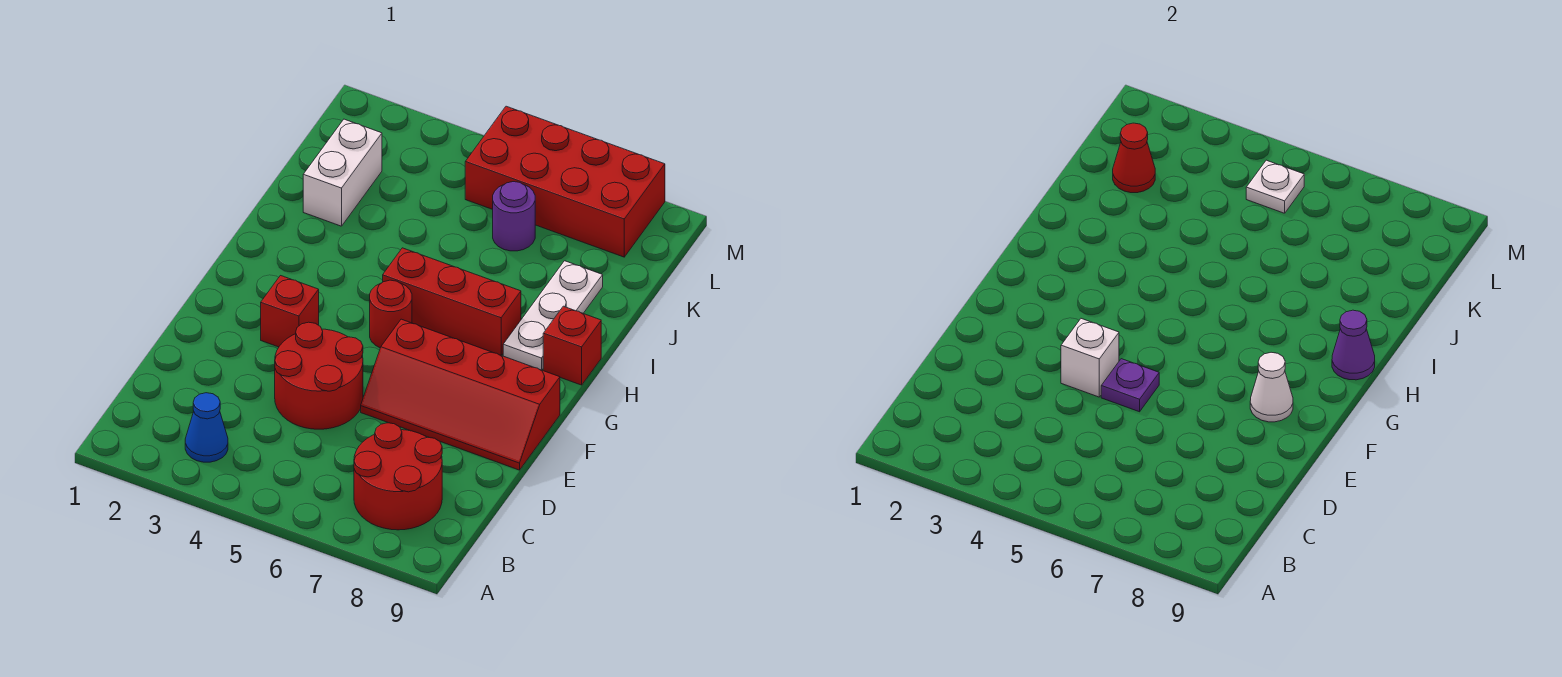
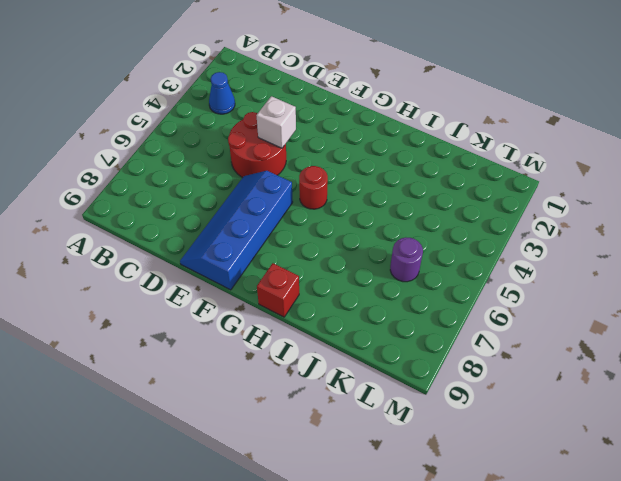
blue 2x4 slope [180,171,293,290] -> red 2x4 slope [361,319,560,470]
none -> red 2x2 round brick [354,423,442,530]
none -> red 1x1 brick [261,276,319,347]
none -> red 1x3 brick [383,248,521,355]

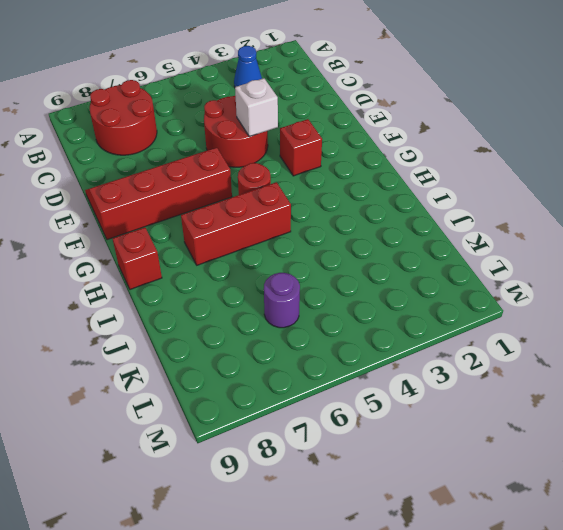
none -> white 1x3 plate [503,261,603,370]
none -> white 1x2 brick [303,119,382,226]
none -> red 2x4 brick [465,106,665,257]

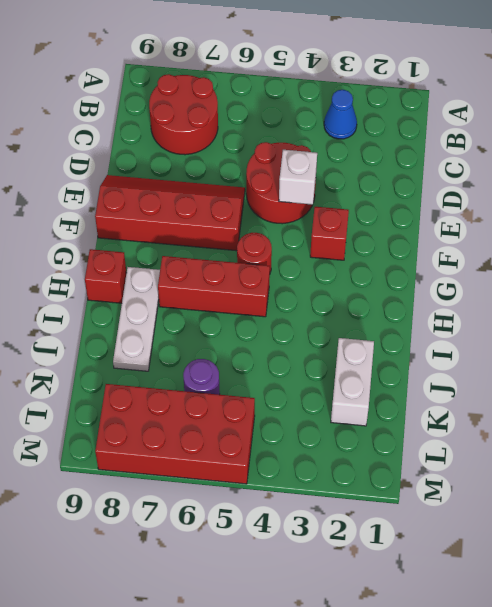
none -> purple 1x1 plate [1101,359,1159,412]
none -> white 1x1 cone [1250,352,1293,422]
none -> purple 1x1 cone [1332,310,1375,380]

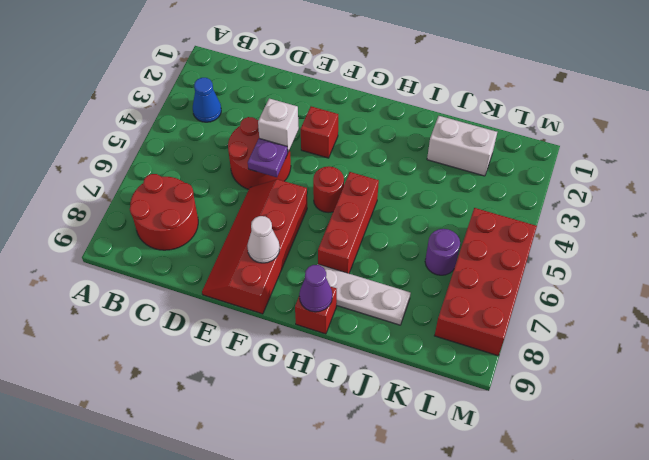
none -> red 1x1 cone [1113,123,1155,193]
none -> white 1x1 plate [1246,160,1304,213]

